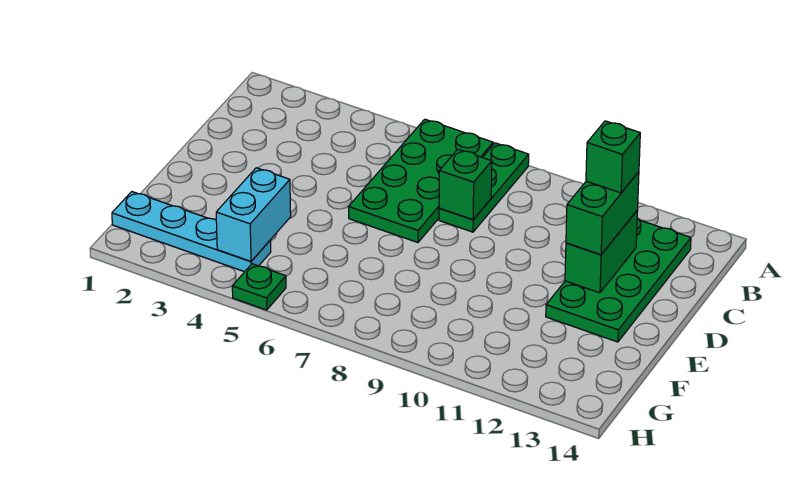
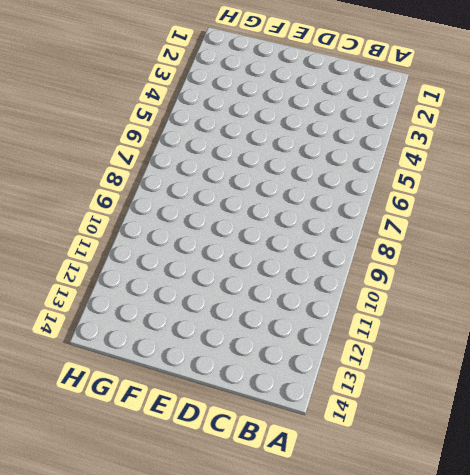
none -> green 2x4 plate [349,119,493,242]
none -> green 1x3 plate [439,143,529,232]

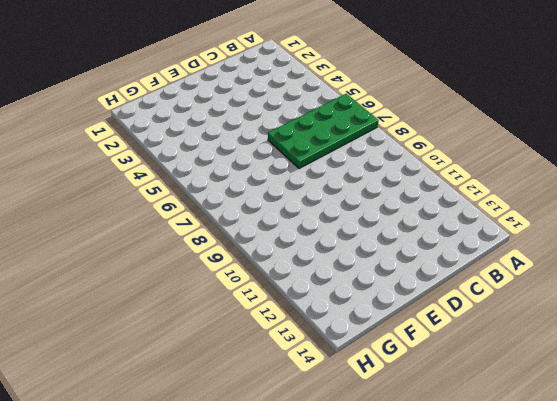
none -> green 1x3 plate [439,143,529,232]
none -> green 2x4 plate [546,219,691,342]

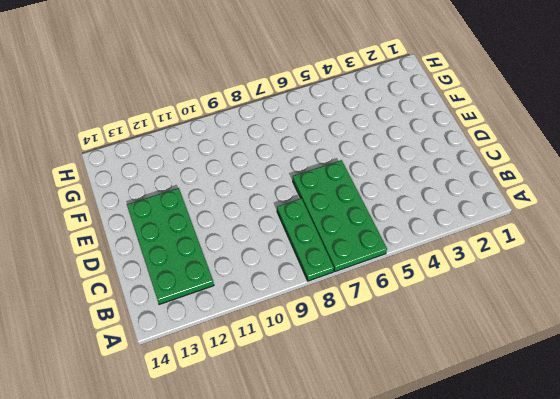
none -> cyan 1x4 plate [112,192,271,272]
none -> green 1x1 plate [232,264,286,310]

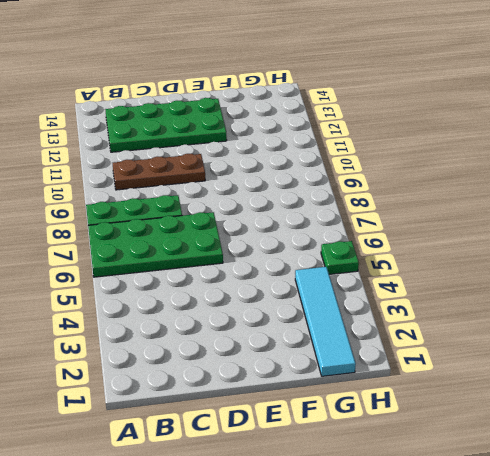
brown 1x3 plate [113,154,205,190] -> none
cyan 1x4 tile [295,267,356,376] -> cyan 1x4 plate [112,192,271,272]
none -> green 1x1 brick [439,149,492,219]
none -> green 1x2 brick [565,210,638,293]

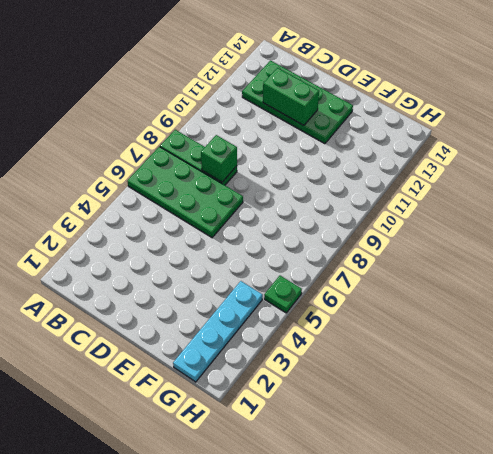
none -> cyan 1x2 brick [216,168,291,261]
none -> green 1x2 brick [566,172,639,255]

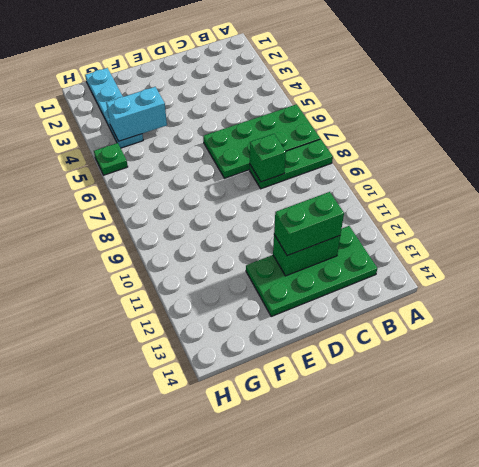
none -> green 1x1 brick [586,121,640,193]

